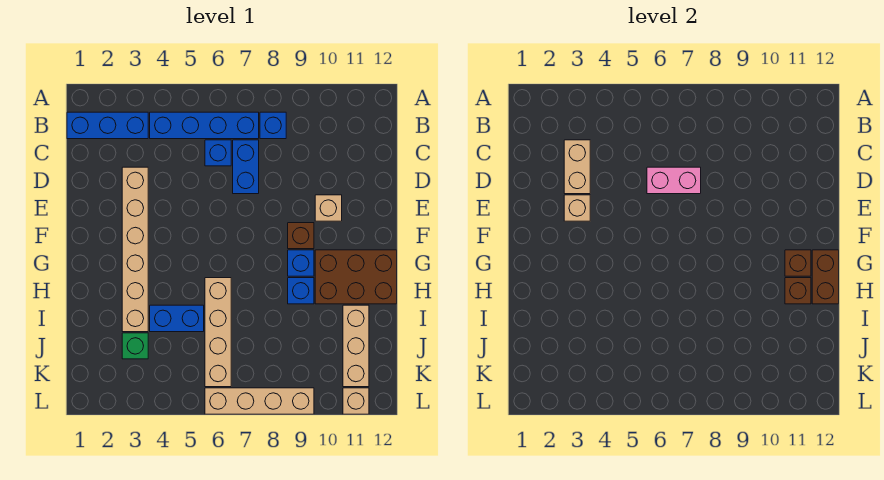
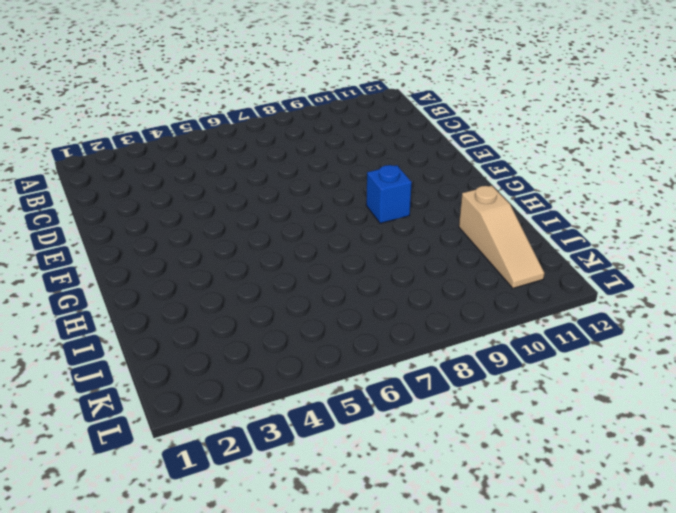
tan 1x3 slope [459,186,545,288] -> tan 1x3 brick [343,305,369,387]
none -> blue 1x3 brick [67,112,148,139]
none -> blue 1x4 brick [150,112,259,139]
none -> blue 1x1 brick [260,112,286,139]

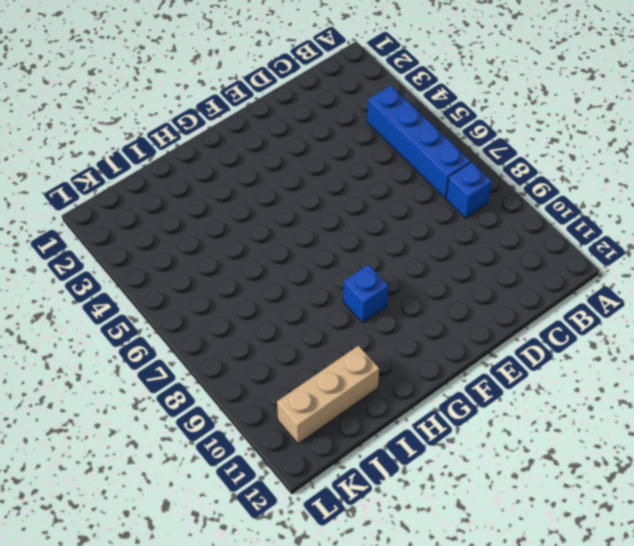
none -> blue 1x3 brick [67,112,148,139]
none -> blue 1x1 brick [205,140,231,166]
none -> blue 1x2 brick [233,140,259,194]

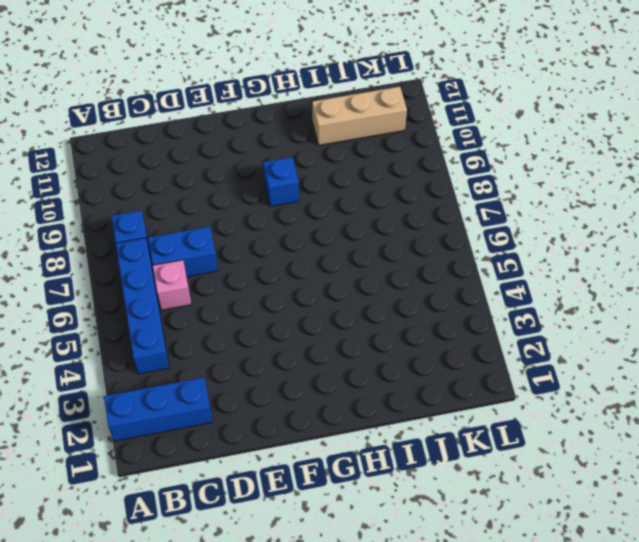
blue 1x3 brick [104,377,213,441] -> blue 1x3 brick turned to [67,112,148,139]
pink 1x1 brick [153,260,191,310] -> blue 1x1 brick [205,140,231,166]
none -> tan 1x6 brick [122,167,148,332]
none -> tan 1x1 brick [315,195,342,221]
none -> brown 1x1 brick [288,223,314,249]

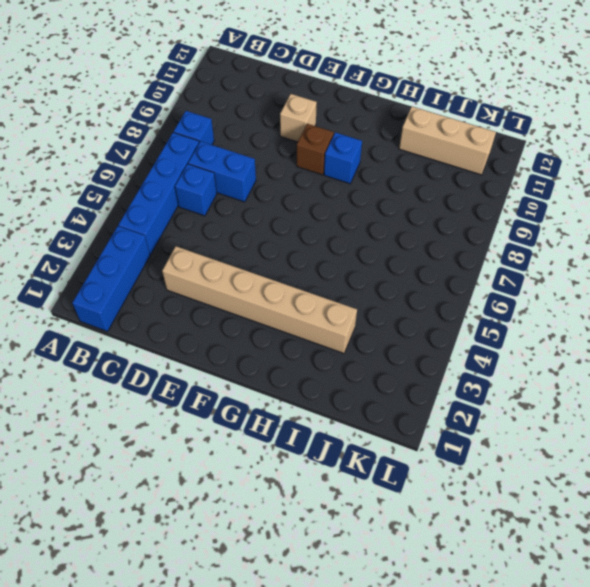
none -> brown 2x3 brick [315,250,397,304]
none -> tan 1x4 brick [205,278,231,387]
none -> blue 1x1 brick [288,278,314,304]

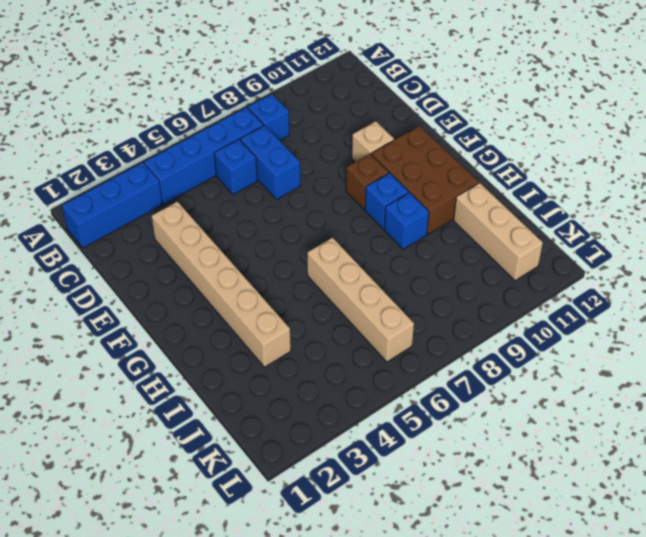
brown 2x3 brick [371,126,479,234] -> brown 2x3 brick turned to [315,250,397,304]
none -> blue 1x2 brick [150,305,204,332]
none -> green 1x1 brick [122,333,148,359]
none -> tan 1x4 brick [205,388,314,414]

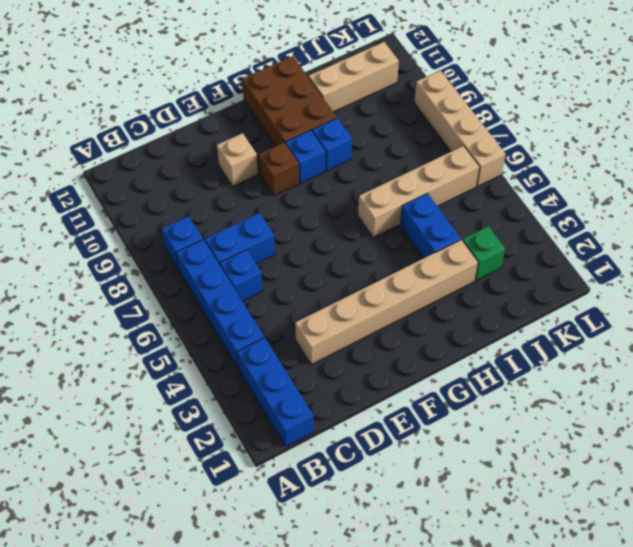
none -> tan 1x1 brick [343,388,369,414]
none -> tan 1x2 brick [564,140,590,194]
none -> pink 1x2 brick [647,167,701,194]

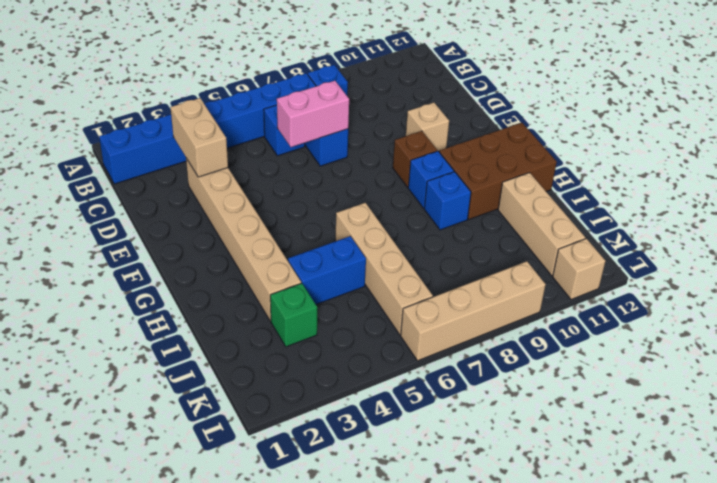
none -> tan 1x1 brick [564,195,590,221]
none -> brown 1x1 brick [785,250,811,276]
none -> brown 1x2 brick [812,250,839,304]

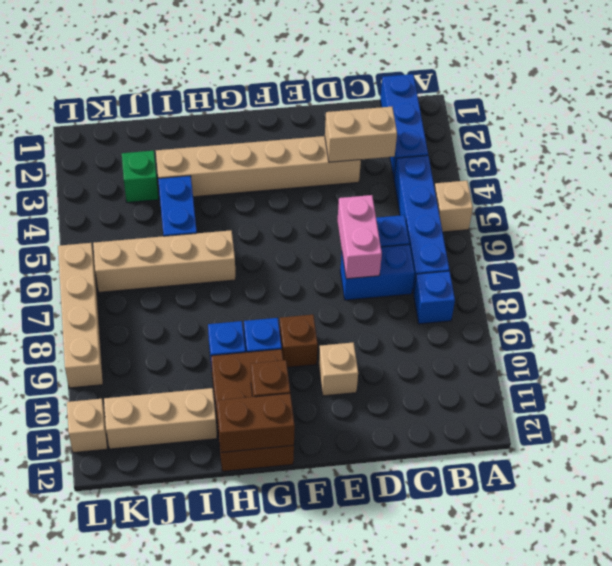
tan 1x1 brick [435,181,473,232] -> tan 1x1 brick moved to [564,195,590,221]
none -> brown 1x1 brick [785,278,811,304]

